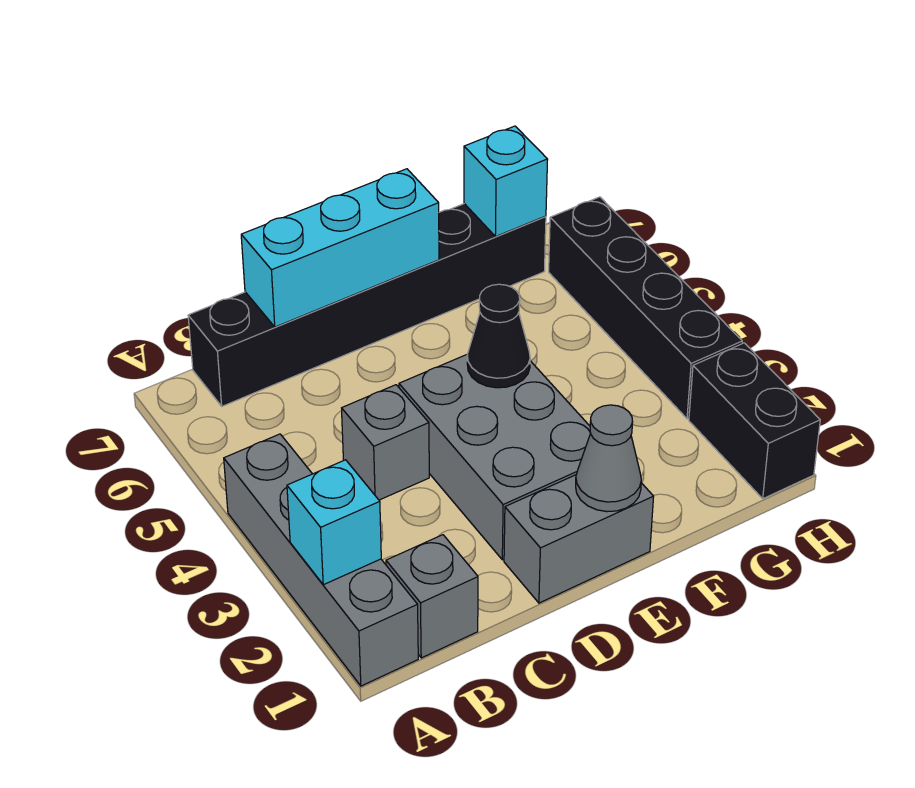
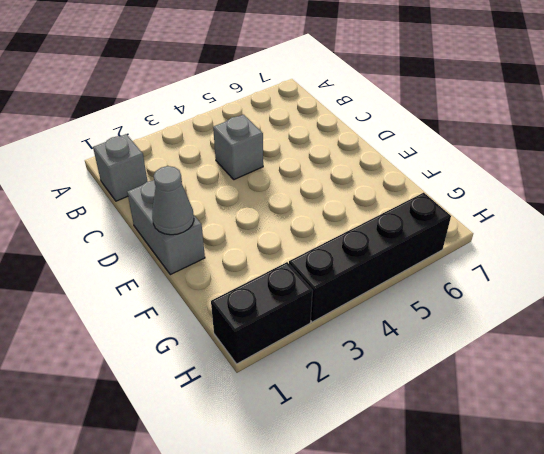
none -> grey 1x4 brick [224,434,418,686]
none -> black 1x6 brick [188,204,546,406]
none -> grey 2x3 brick [399,355,591,560]

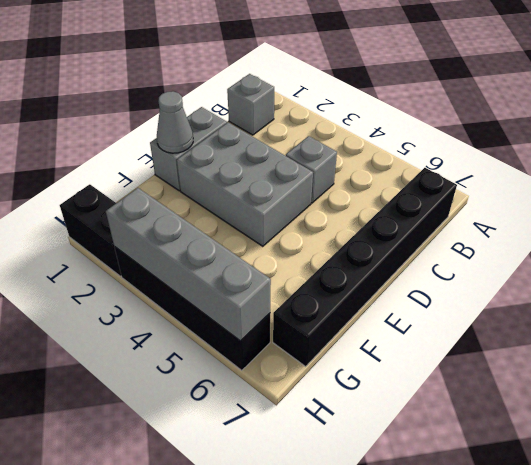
grey 1x4 brick [106,188,271,341] -> grey 1x4 brick moved to [224,434,418,686]
none -> cyan 1x1 brick [287,460,381,585]
none -> cyan 1x3 brick [241,169,439,327]
none -> black 1x1 cone [467,284,530,388]

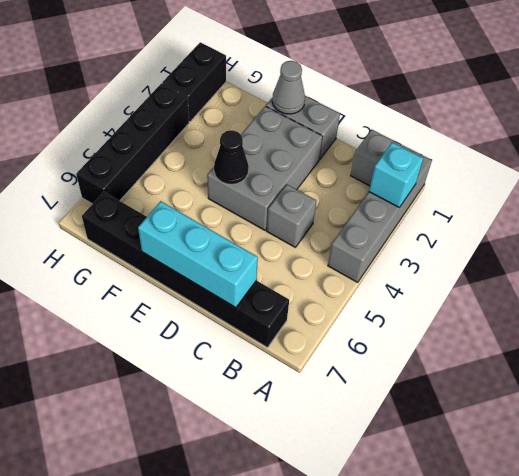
none -> cyan 1x1 brick [464,126,548,237]

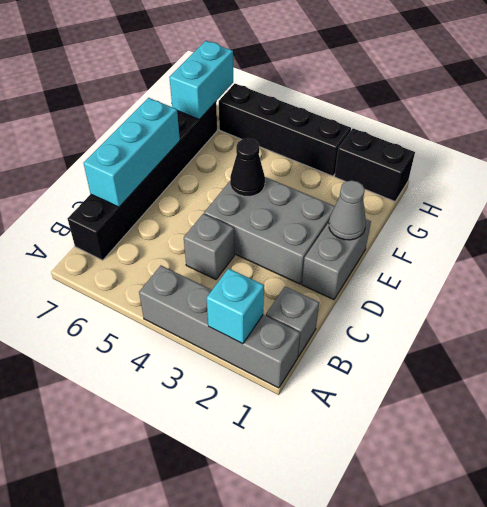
cyan 1x2 brick [169,41,233,119] -> cyan 1x1 brick [464,126,548,237]

